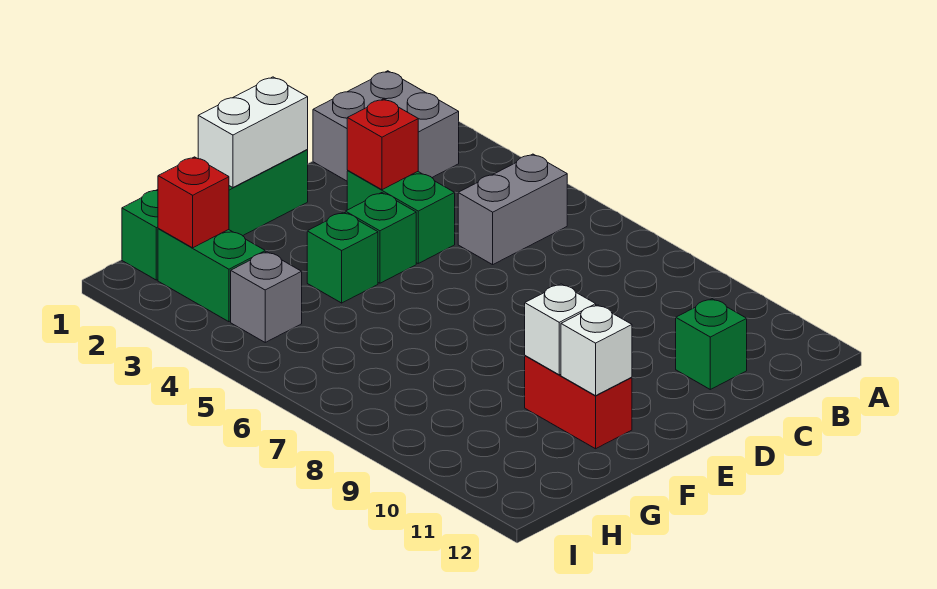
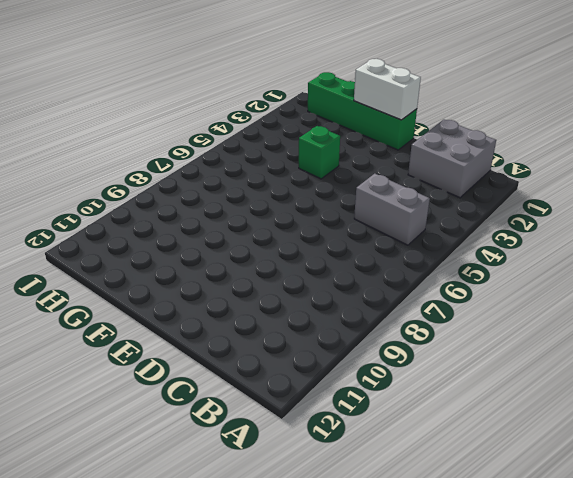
none -> green 1x1 brick [676,299,747,389]
none -> green 1x2 brick [347,171,455,263]
none -> green 1x1 brick [345,193,416,283]

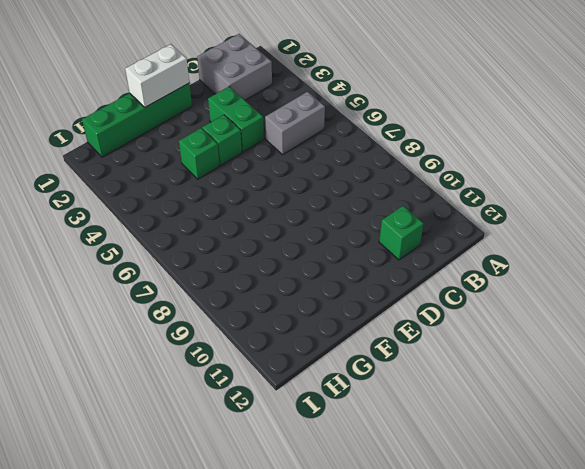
none -> red 1x2 brick [525,356,632,449]
none -> green 1x2 brick [158,229,265,322]
none -> grey 1x1 brick [231,252,302,342]

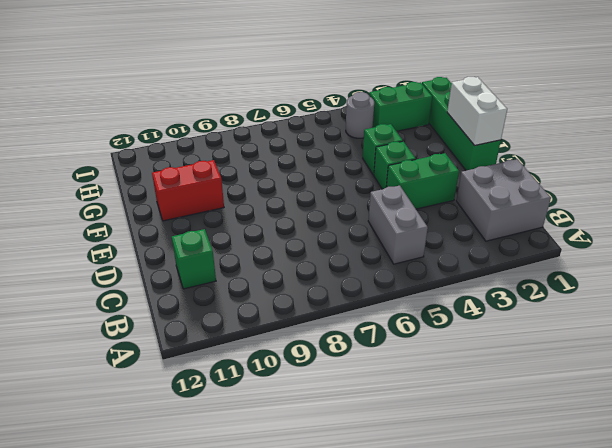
grey 1x1 round brick [346,92,374,138] -> grey 1x1 brick [231,252,302,342]
none -> red 1x1 brick [347,99,418,190]
none -> white 1x1 brick [525,284,596,375]
none -> white 1x1 brick [561,305,632,396]

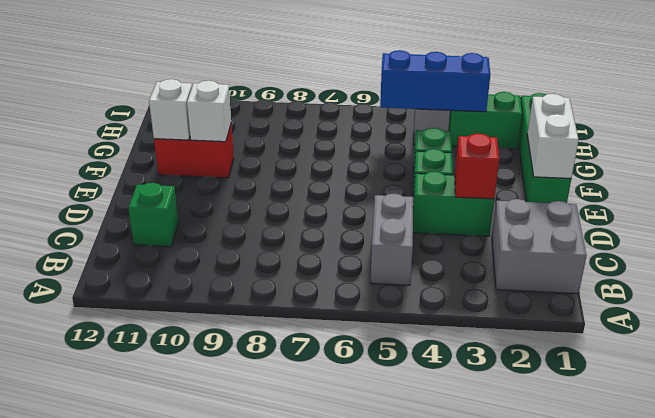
blue 1x3 brick [380,50,490,112] -> none
none -> red 1x1 brick [158,157,229,248]

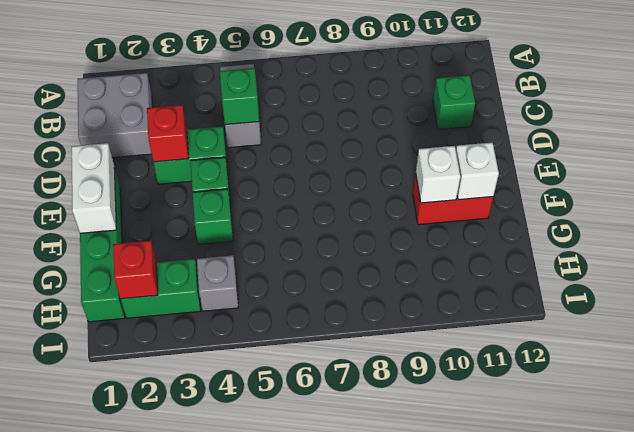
green 1x1 brick [220,68,259,125] -> none

